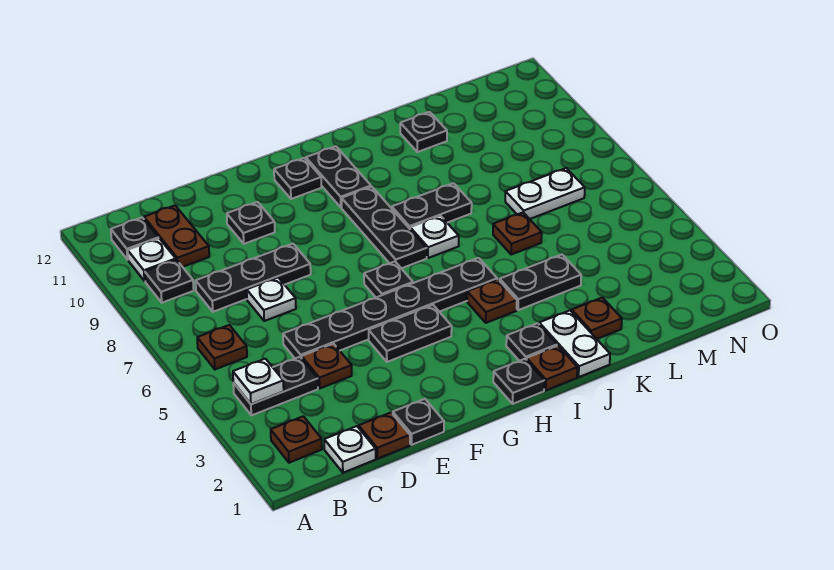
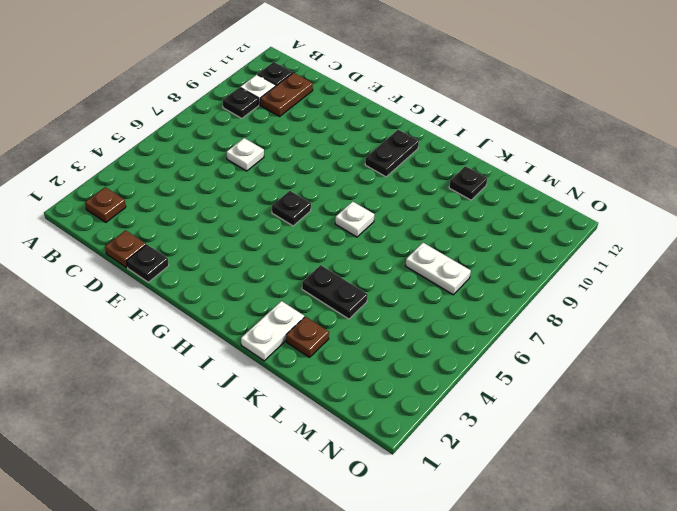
none -> black 1x2 plate [233,357,318,415]
none -> brown 1x1 plate [197,325,247,369]
none -> white 1x1 plate [324,426,376,473]
none -> black 1x3 plate [196,244,311,312]

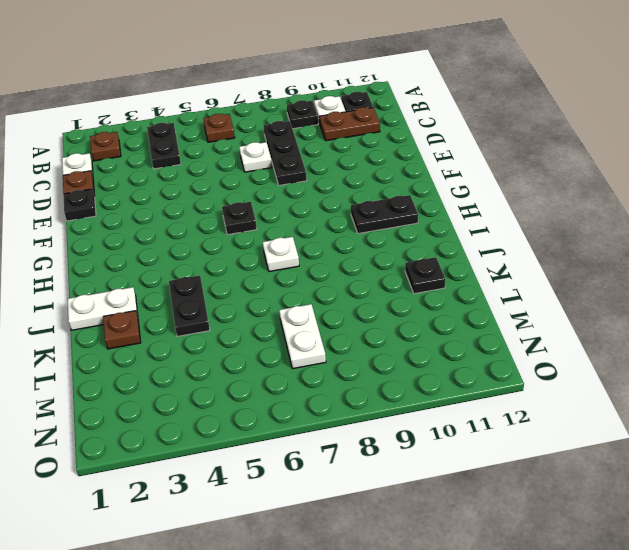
none -> brown 1x1 plate [302,344,352,388]
none -> black 1x6 plate [283,258,497,359]
none -> black 1x1 plate [227,202,275,244]
none -> black 1x2 plate [369,305,452,362]

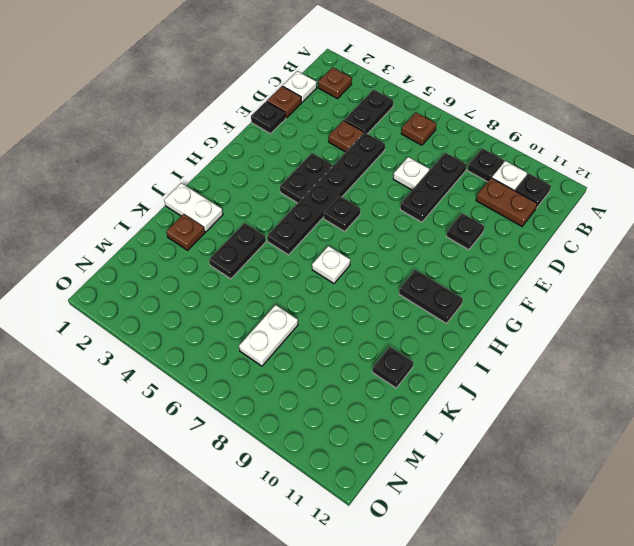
none -> black 1x1 plate [274,158,321,199]
none -> black 1x1 plate [493,359,544,404]
none -> black 1x3 plate [342,187,427,268]
none -> brown 1x1 plate [527,346,577,390]

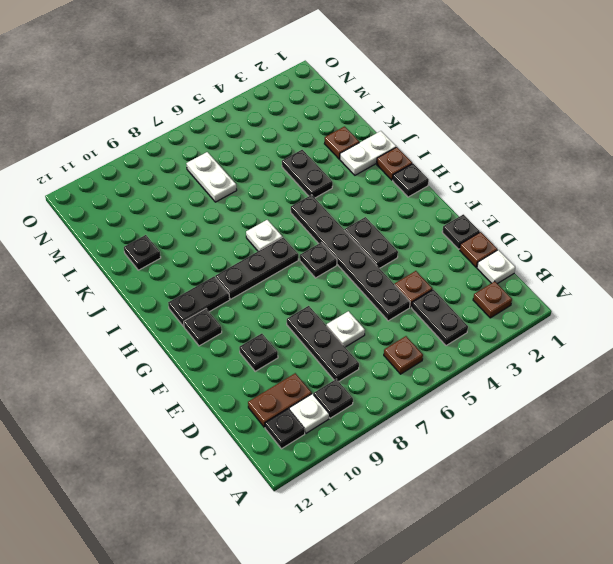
none -> black 1x1 plate [506,323,557,361]
none -> brown 1x1 plate [467,279,517,323]
none -> black 1x2 plate [392,183,472,229]
none -> brown 1x1 plate [493,213,542,255]

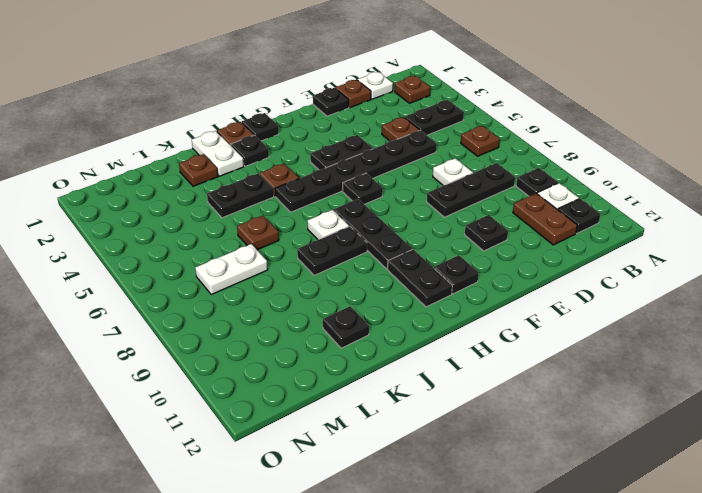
none -> white 1x1 plate [233,359,284,404]

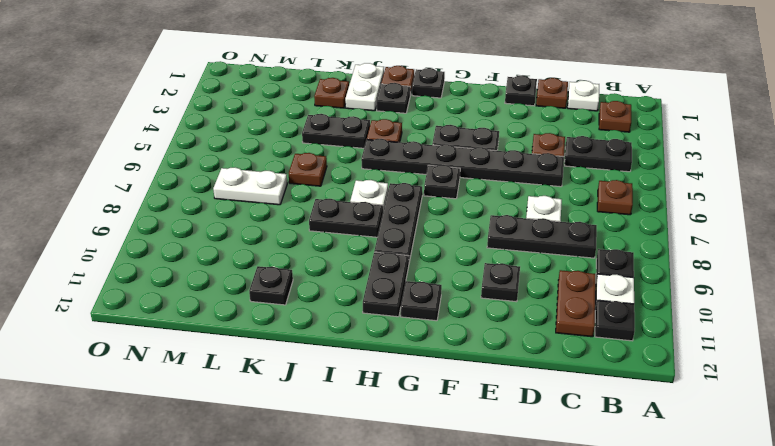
none -> white 1x1 plate [233,359,284,404]

